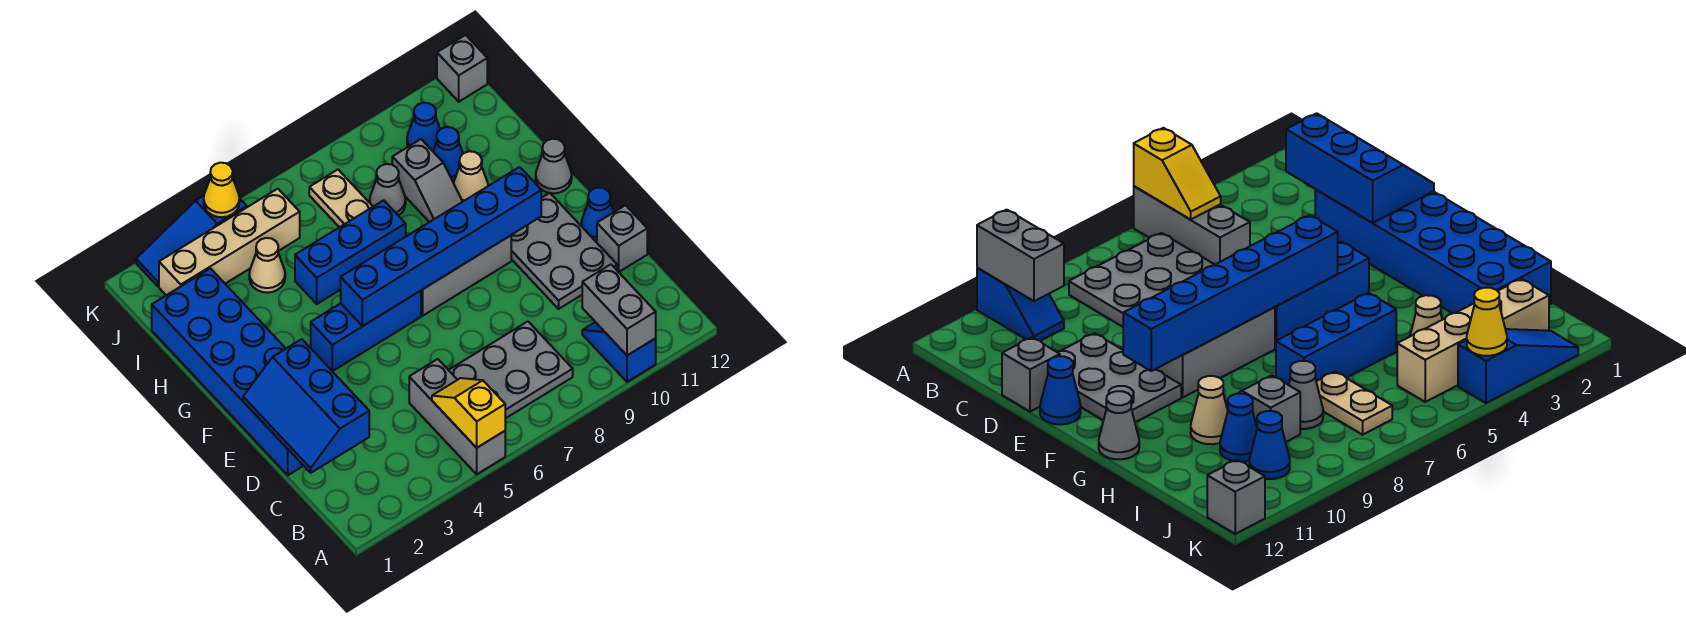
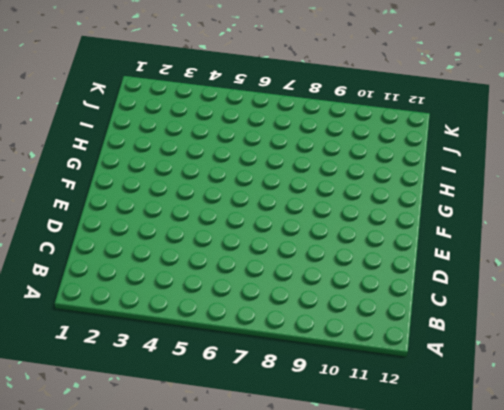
none -> grey 1x3 brick [409,359,505,474]
none -> blue 1x2 slope [582,322,656,382]
none -> grey 2x3 plate [449,322,573,419]

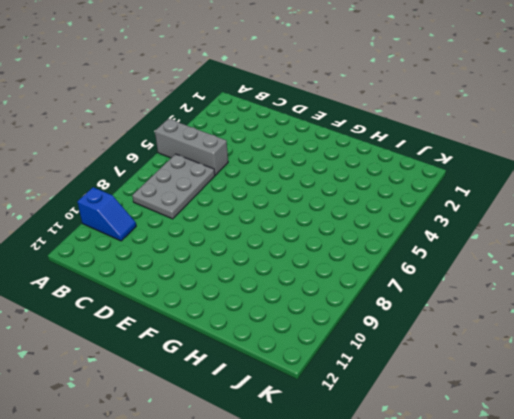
none -> blue 2x6 brick [152,268,303,475]
none -> grey 2x3 plate [511,193,617,309]
none -> grey 1x1 brick [597,205,647,272]

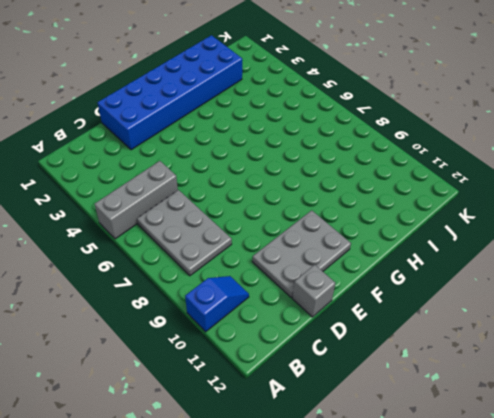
none -> blue 1x1 cone [581,187,614,242]
none -> blue 1x3 brick [311,291,421,371]
none -> grey 1x3 brick [421,236,511,316]

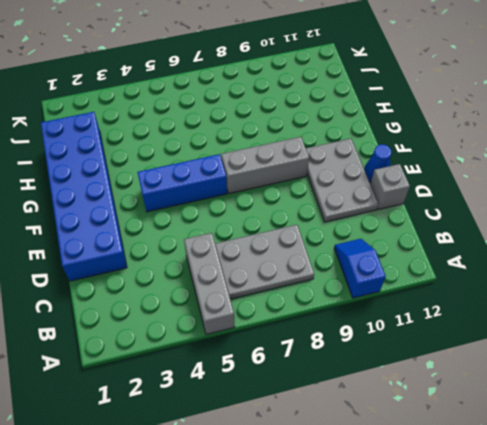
none -> grey 1x1 cone [536,139,572,193]
none -> blue 1x3 brick [295,200,406,304]
none -> grey 1x2 slope [392,139,463,222]

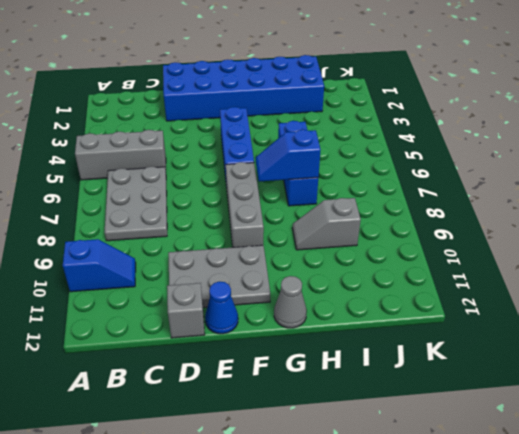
blue 1x2 slope [256,130,321,182] -> none
none -> tan 1x1 cone [453,151,488,201]
none -> tan 1x1 cone [249,238,285,293]
none -> tan 1x2 plate [309,170,373,227]

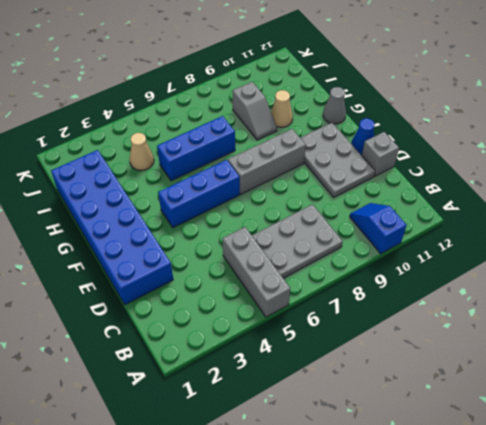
none -> tan 1x2 plate [309,170,373,227]
none -> grey 1x1 cone [370,164,406,216]
none -> blue 1x1 cone [433,127,463,181]

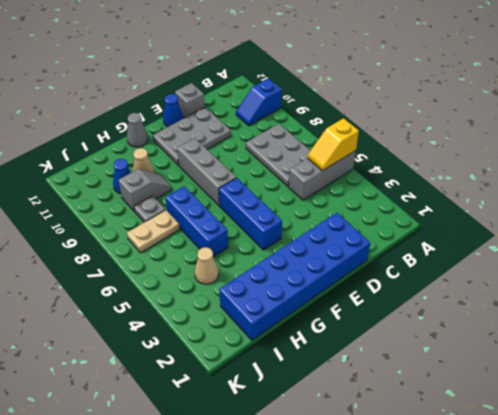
grey 1x1 plate [134,196,165,222] -> grey 1x1 cone [370,164,406,216]
none -> tan 1x4 brick [159,189,300,295]
none -> blue 1x1 cone [407,103,440,151]
none -> blue 1x3 slope [136,196,247,286]

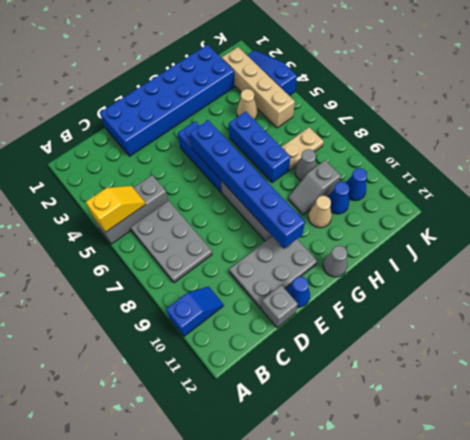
none -> grey 1x1 brick [437,35,487,102]
none -> grey 1x2 brick [582,265,656,355]
none -> blue 2x3 slope [243,339,369,473]

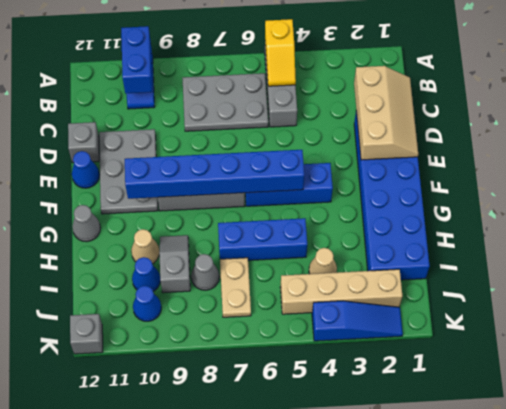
blue 1x2 brick [121,26,152,93] -> grey 1x2 brick [582,265,656,355]
tan 2x3 slope [354,66,418,160] -> blue 2x3 slope [243,339,369,473]
none -> yellow 1x1 cone [204,163,240,217]

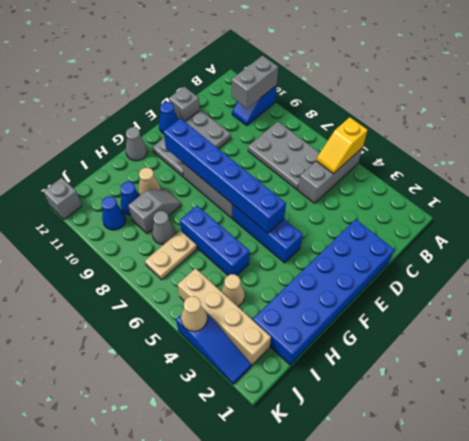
tan 1x1 cone [181,296,207,331] -> yellow 1x1 cone [204,163,240,217]
none -> blue 2x3 slope [243,339,369,473]

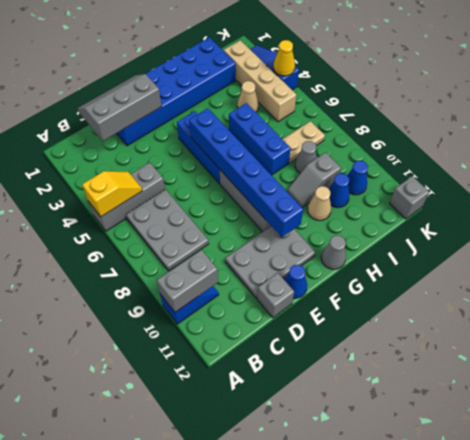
grey 2x3 slope [77,74,162,141] -> blue 2x3 slope [243,339,369,473]

